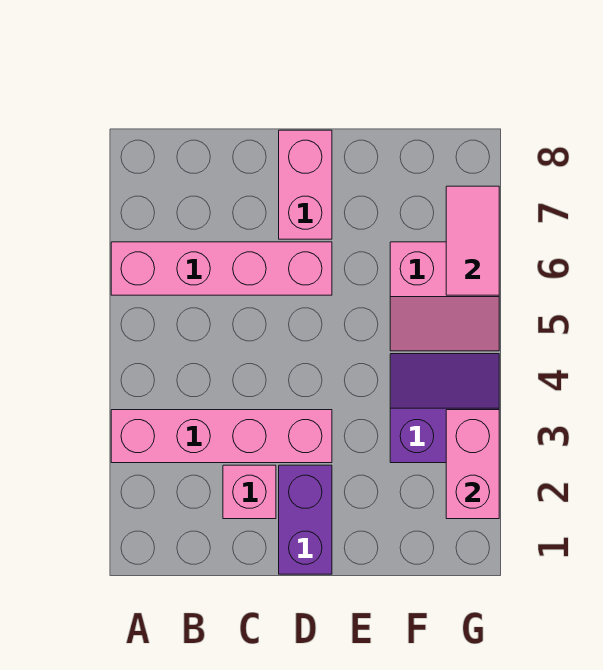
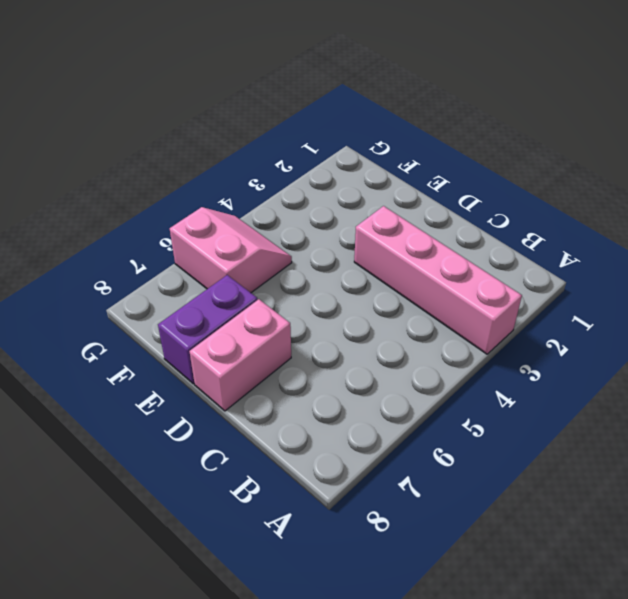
purple 1x2 brick [158,275,257,384] -> purple 1x2 brick moved to [279,465,332,574]
none -> pink 1x4 brick [111,242,332,295]
none -> pink 1x1 brick [223,465,276,519]

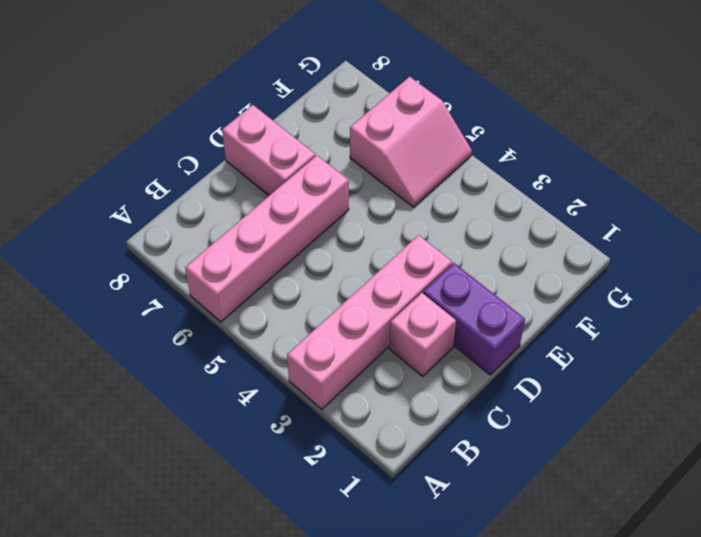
none -> purple 2x2 slope [390,354,499,463]
none -> pink 1x2 brick [446,410,499,519]

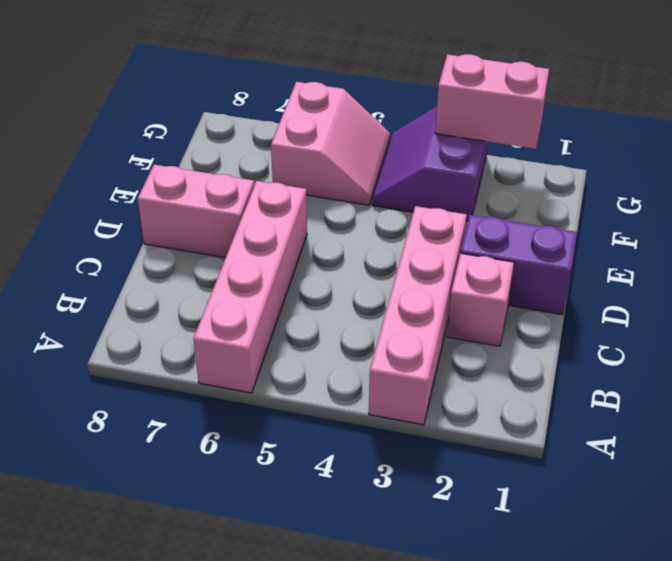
none -> pink 1x2 tile [446,186,499,295]

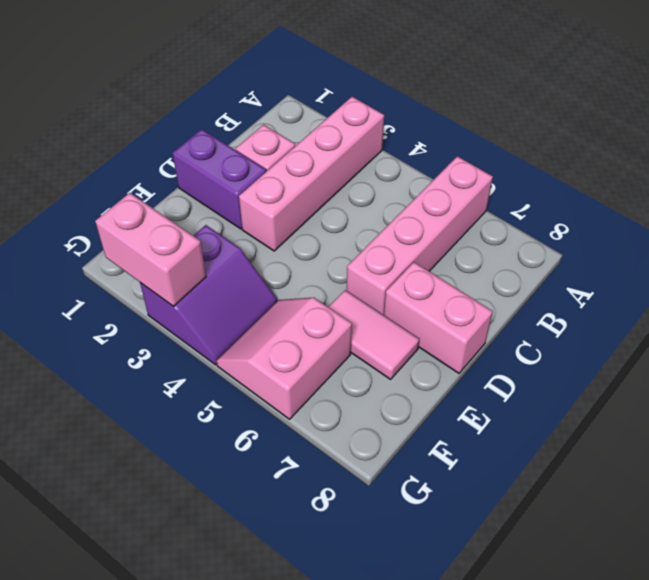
pink 1x2 tile [329,290,420,379] -> pink 1x2 tile moved to [446,186,499,295]

